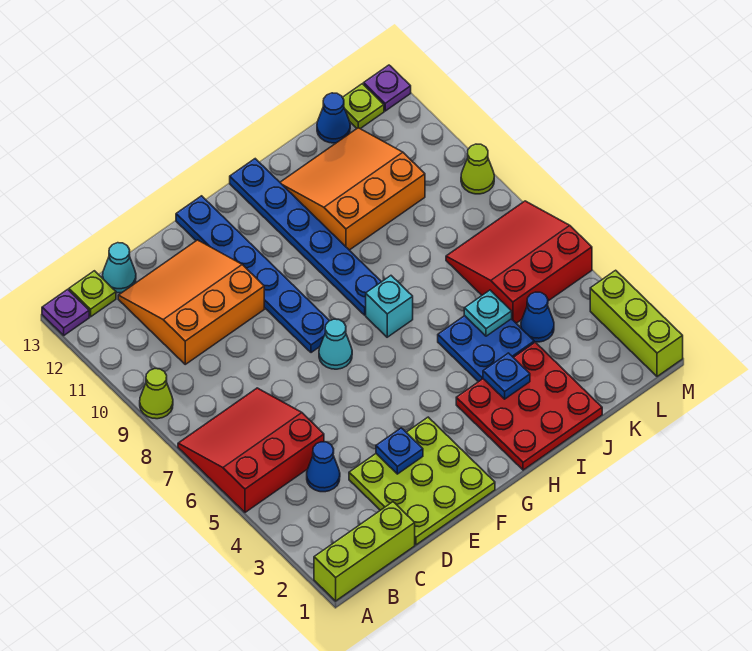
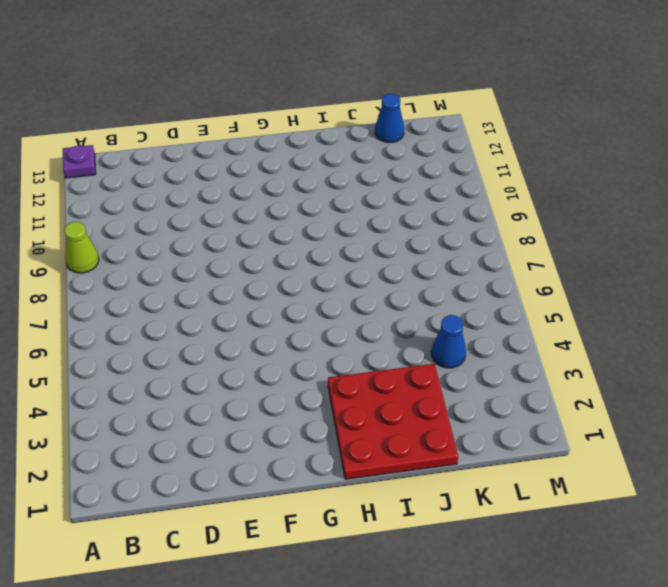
none -> lime 1x3 brick [314,502,415,601]
none -> red 3x3 slope [178,388,324,512]
none -> lime 1x1 plate [69,271,116,317]

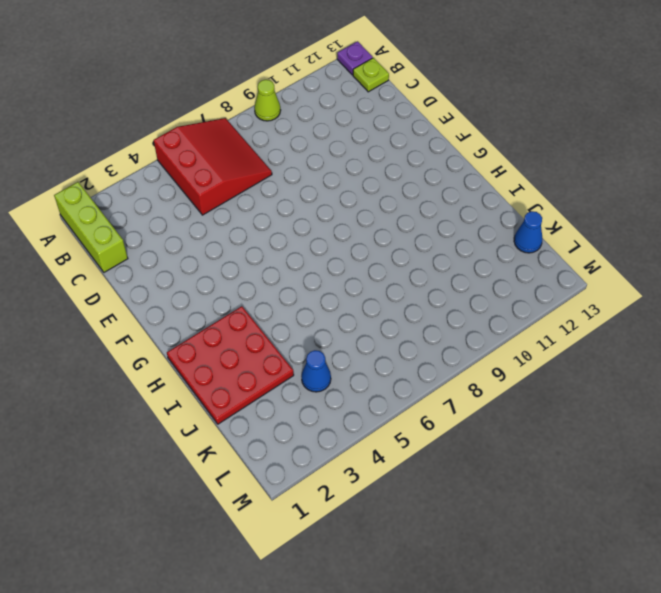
none -> blue 1x1 cone [307,442,340,492]
none -> orange 3x3 slope [118,240,264,364]
none -> cyan 1x1 cone [103,243,136,293]

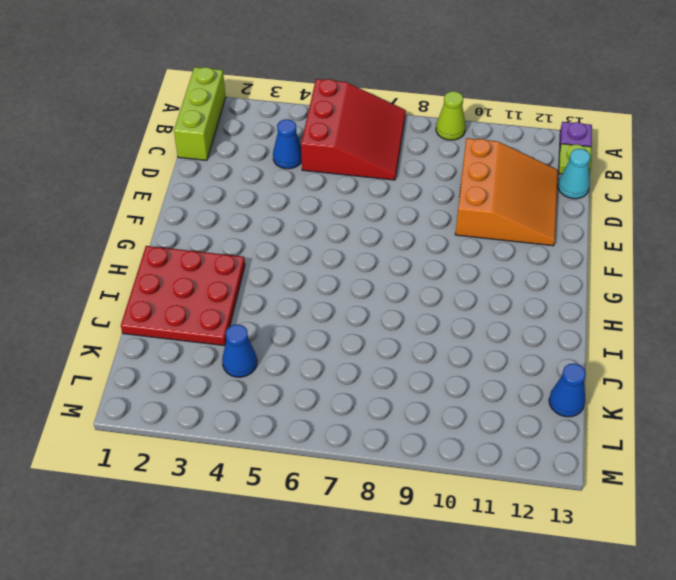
none -> lime 3x3 plate [349,417,495,545]
none -> cyan 1x1 cone [319,319,352,369]
none -> blue 1x6 plate [176,196,329,353]

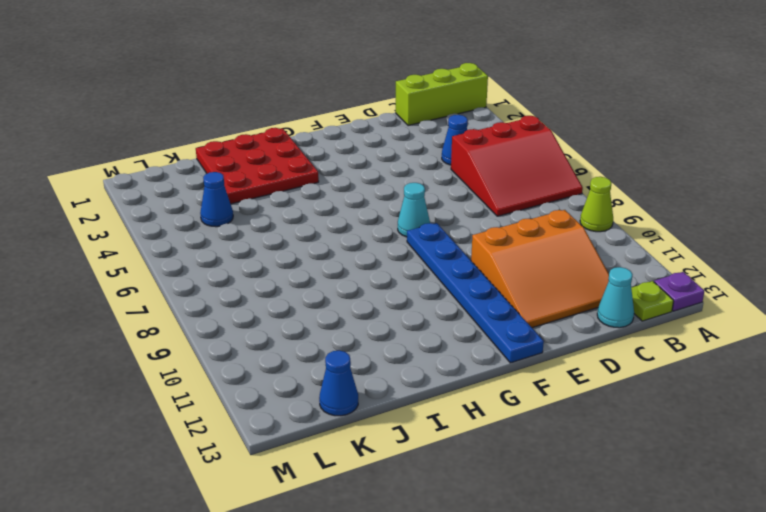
none -> lime 3x3 plate [349,417,495,545]
none -> cyan 1x1 brick [366,276,413,337]
none -> blue 1x6 plate [230,159,381,315]

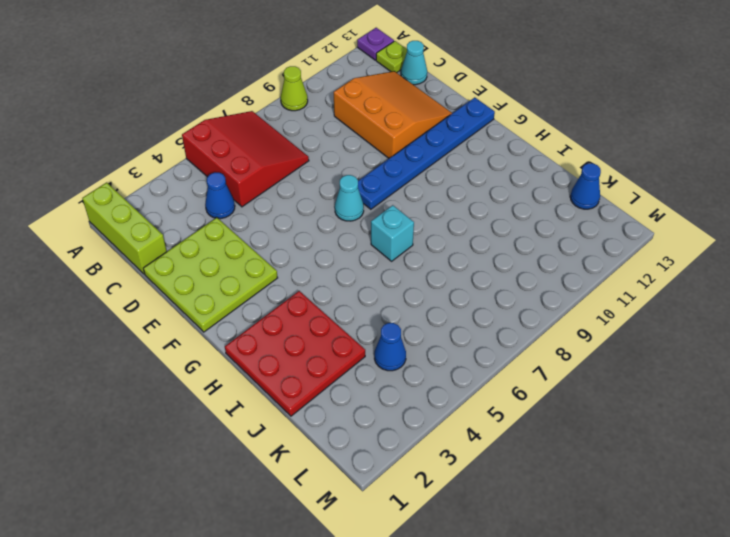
none -> blue 1x6 plate [230,159,381,315]
none -> blue 2x2 plate [438,316,534,382]
none -> orange 3x3 slope [280,128,425,250]

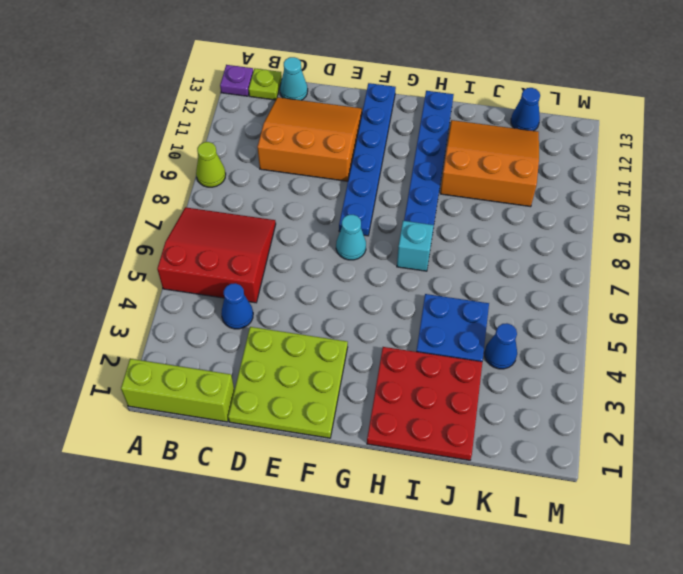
none -> red 3x3 slope [446,201,592,323]
none -> lime 1x1 plate [342,84,384,129]
none -> lime 1x3 brick [590,270,683,376]

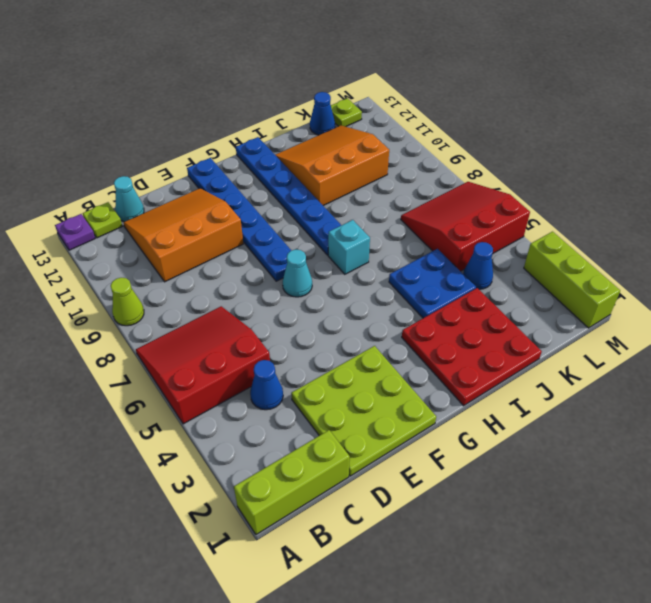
none -> lime 1x1 cone [461,144,494,194]
none -> purple 1x1 plate [364,65,411,111]
none -> blue 1x1 plate [376,428,423,474]

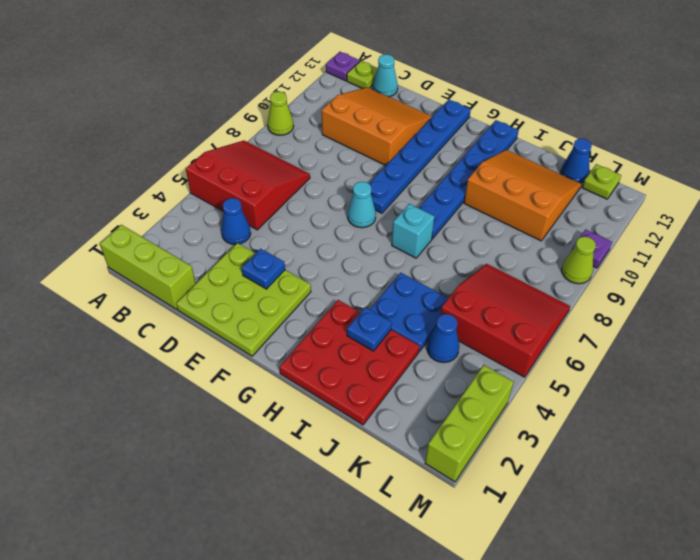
purple 1x1 plate [572,229,612,268] -> purple 1x1 plate moved to [364,65,411,111]
none -> cyan 1x1 plate [464,290,512,336]

